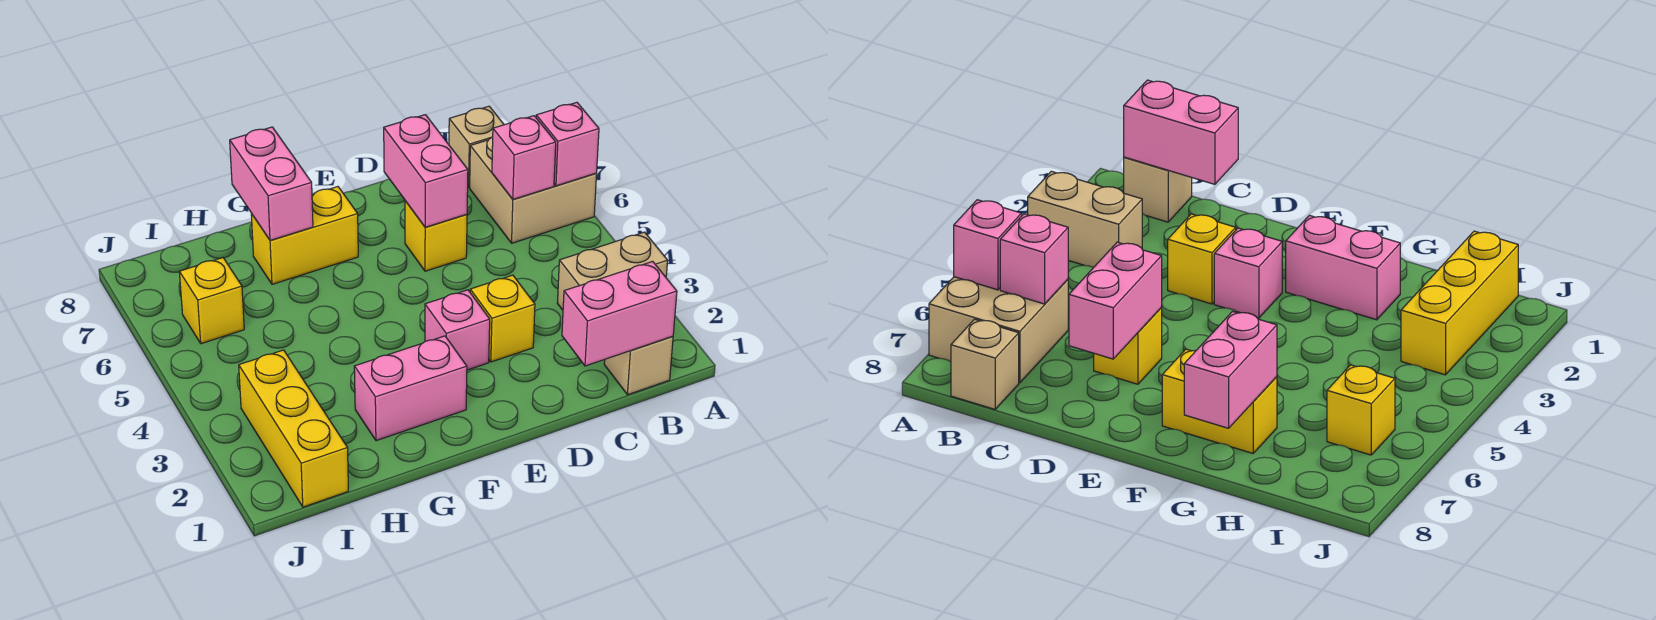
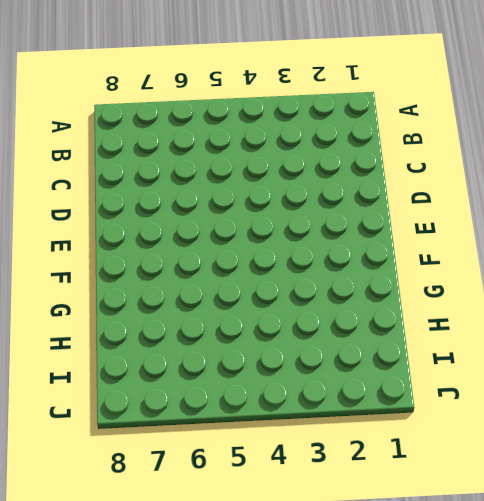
none -> tan 1x2 brick [557,232,668,310]
none -> tan 2x2 brick [470,137,597,243]
none -> tan 1x1 brick [604,336,673,395]

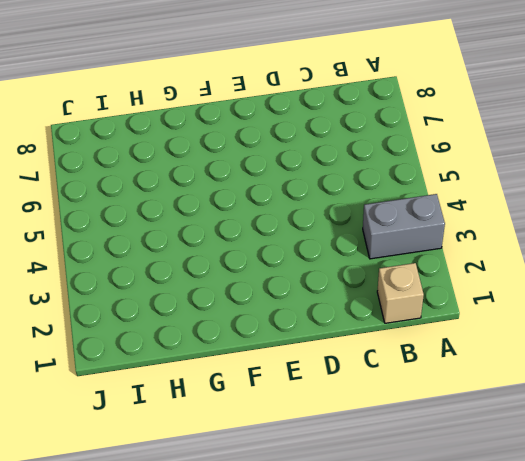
grey 1x2 brick [363,194,445,259] -> tan 1x2 brick [557,232,668,310]
none -> tan 2x2 brick [470,137,597,243]
none -> tan 1x1 brick [449,106,504,187]
none -> yellow 1x1 brick [470,275,535,362]

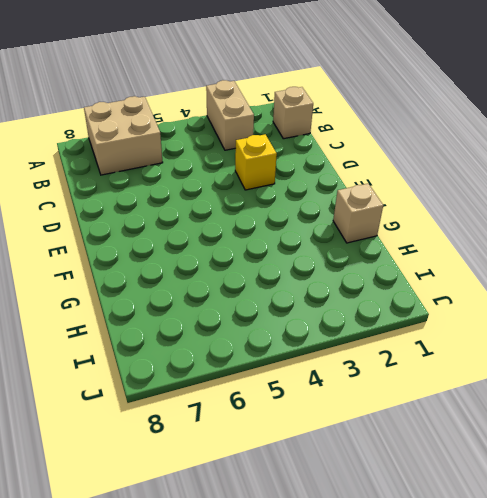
tan 1x1 brick [333,184,383,243] -> tan 1x1 brick moved to [449,106,504,187]
none -> yellow 1x1 brick [405,201,467,271]
none -> pink 1x1 brick [425,290,490,370]
none -> pink 1x2 brick [354,336,467,441]

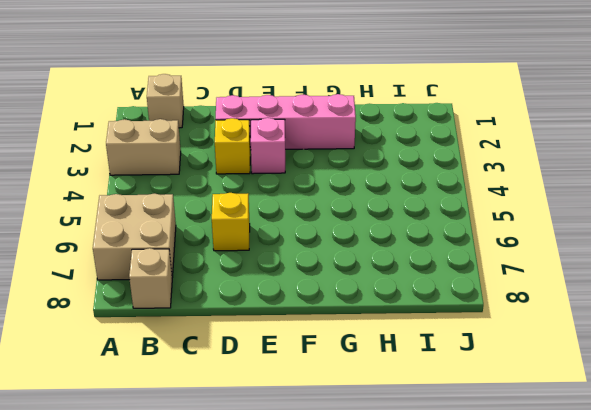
pink 1x4 brick [216,94,356,150] -> pink 1x2 brick [354,336,467,441]
none -> yellow 1x2 brick [251,187,358,284]
none -> yellow 1x3 brick [239,350,348,507]
none -> yellow 1x1 brick [179,258,244,344]

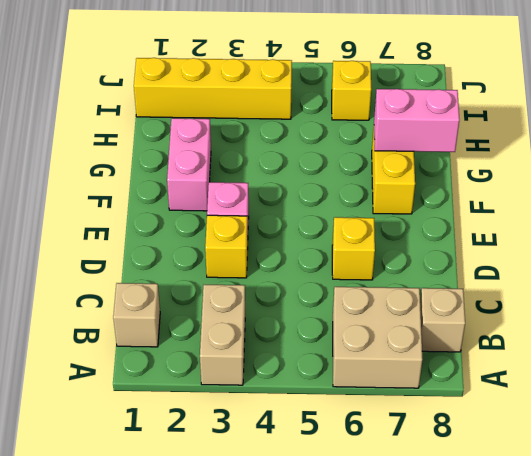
yellow 1x4 brick [134,58,292,119] -> yellow 1x3 brick [239,350,348,507]
none -> pink 1x1 brick [536,102,599,186]
none -> pink 1x2 brick [562,261,677,366]
none -> pink 1x1 brick [492,116,556,199]

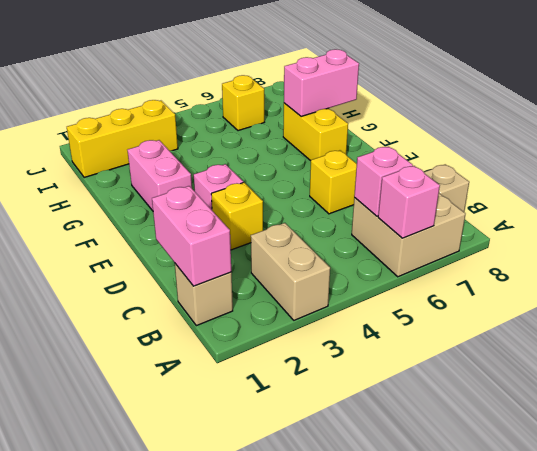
none -> pink 1x2 brick [384,115,468,227]

